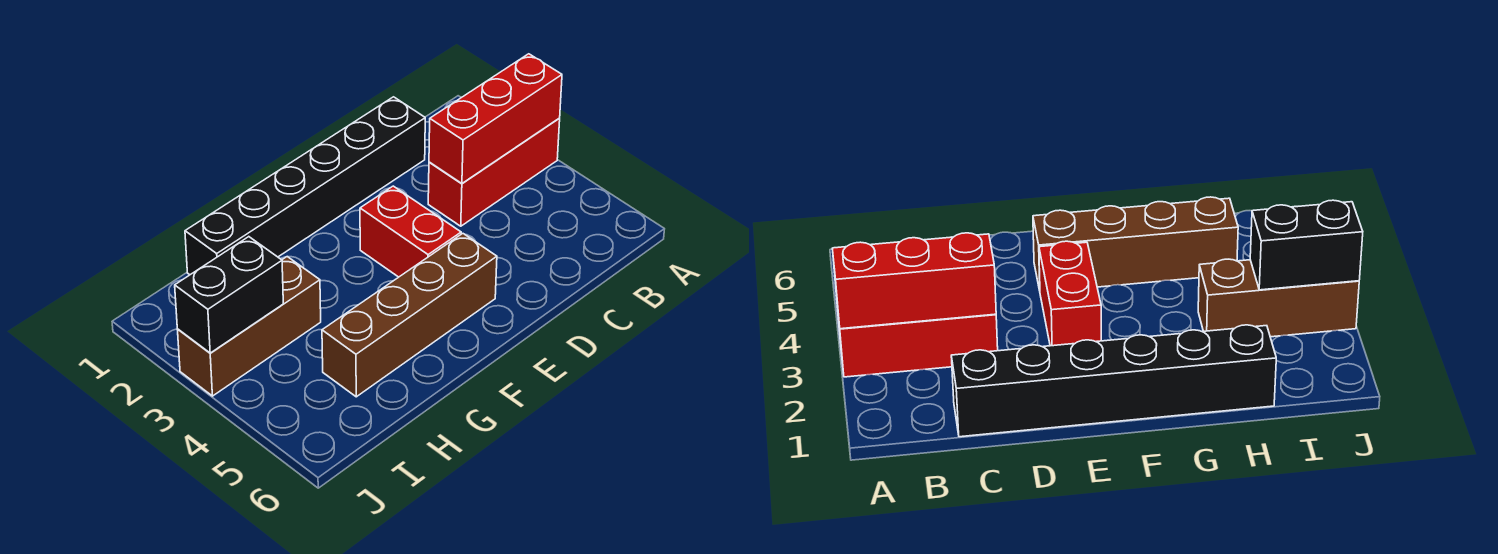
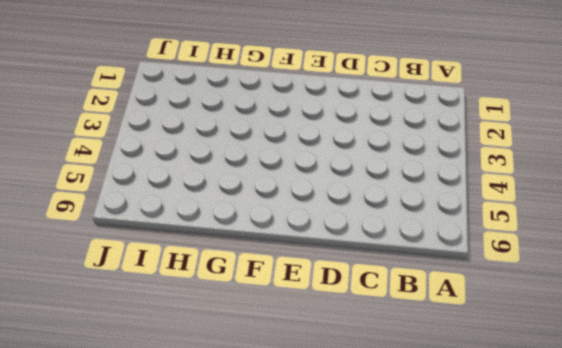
none -> red 1x3 brick [428,118,560,226]
none -> black 1x6 brick [185,97,425,275]

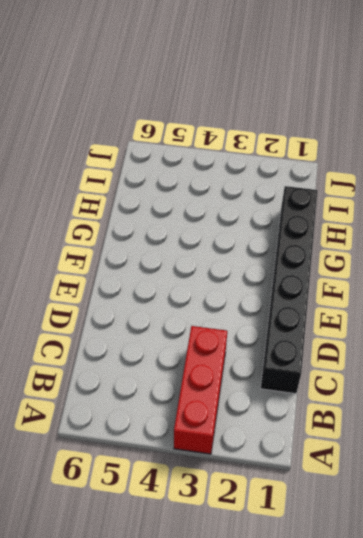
none -> red 1x2 brick [360,186,461,277]
none -> brown 1x4 brick [322,234,497,397]

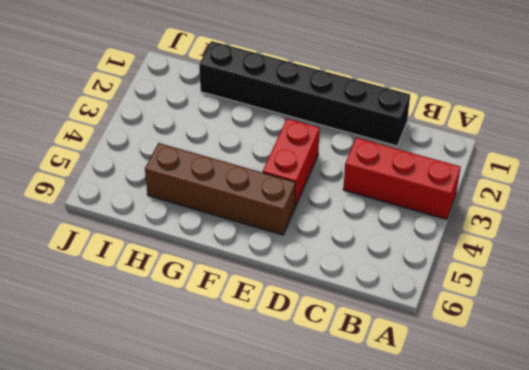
none -> brown 1x3 brick [177,257,321,396]
none -> red 1x3 brick [429,54,562,183]

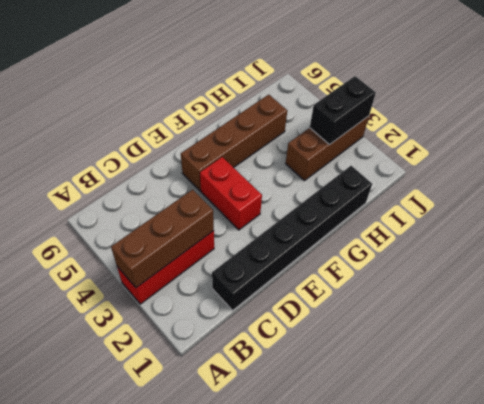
brown 1x3 brick [111,190,214,288] -> red 1x3 brick [429,54,562,183]

